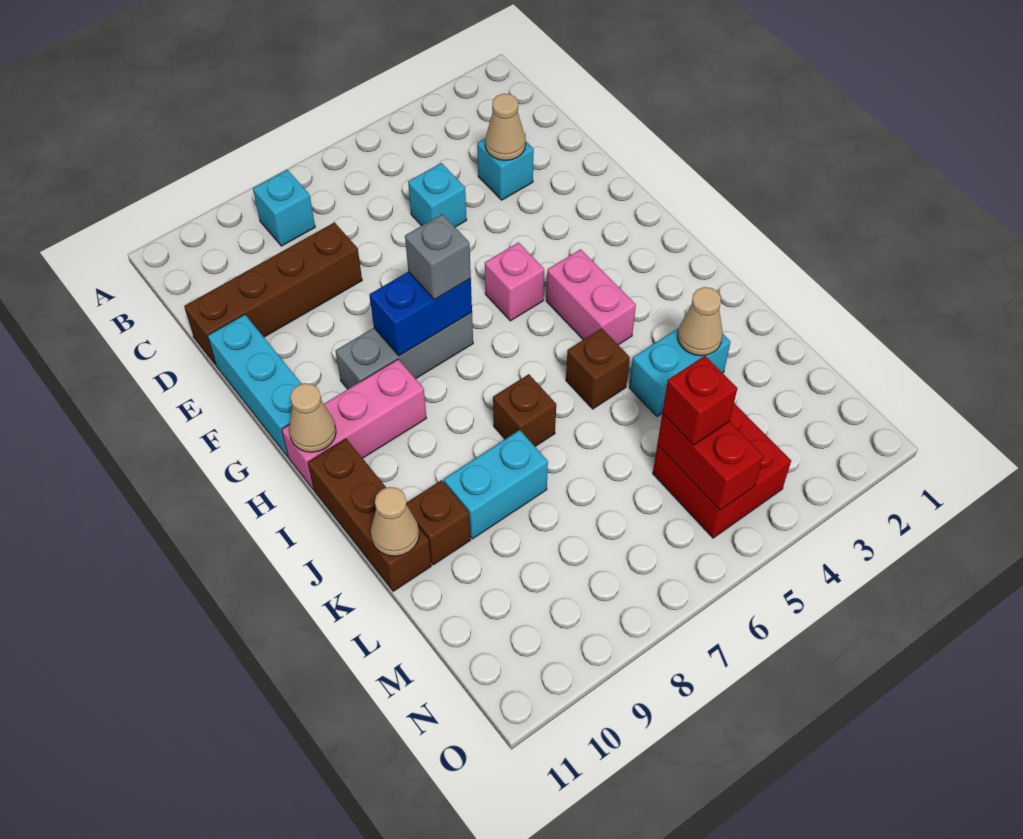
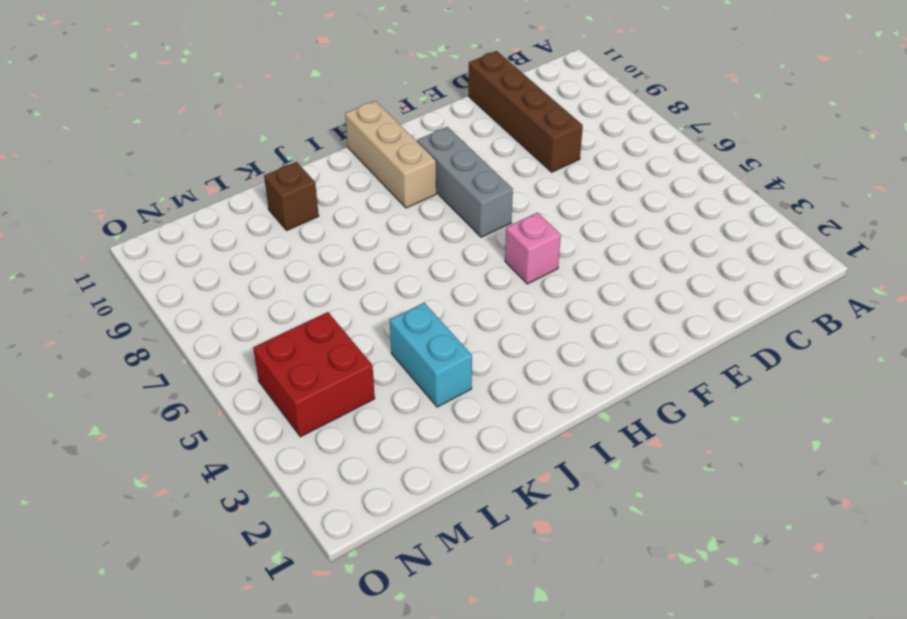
tan 1x3 brick [345,101,436,208] -> pink 1x3 brick [282,359,426,489]
none -> cyan 1x1 brick [253,170,315,246]
none -> cyan 1x1 brick [477,139,534,200]
none -> cyan 1x1 brick [408,163,467,227]

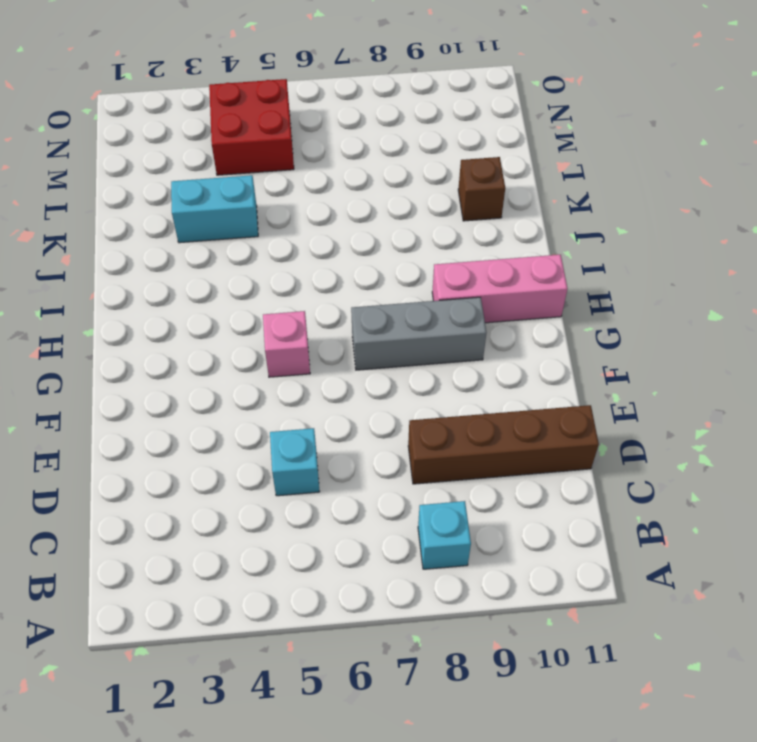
none -> cyan 1x1 brick [477,139,534,200]
none -> cyan 1x3 brick [208,315,301,457]
none -> pink 1x2 brick [546,249,636,345]

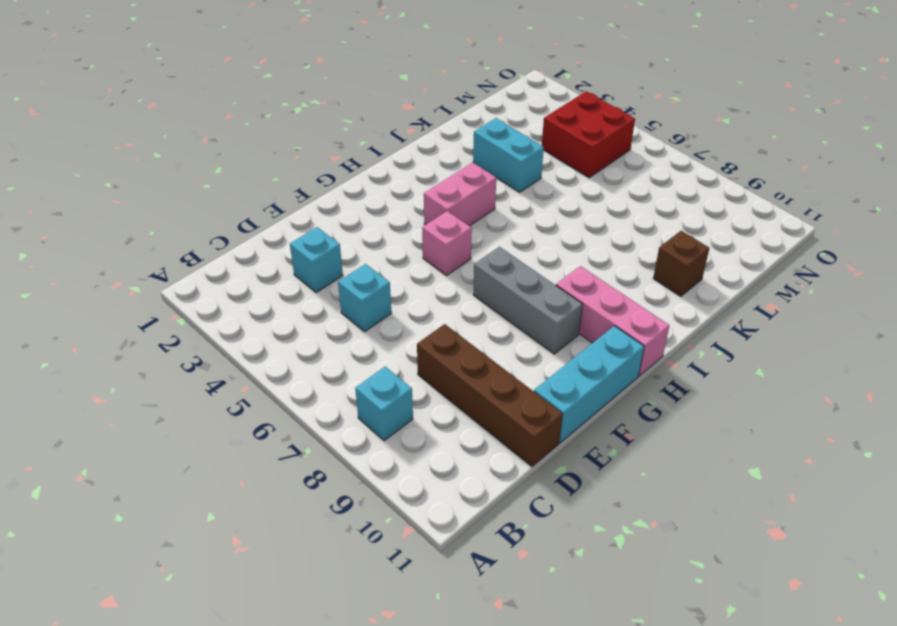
none -> brown 1x3 brick [308,439,431,592]
none -> brown 1x1 brick [566,328,630,409]
none -> brown 1x1 brick [493,374,556,446]

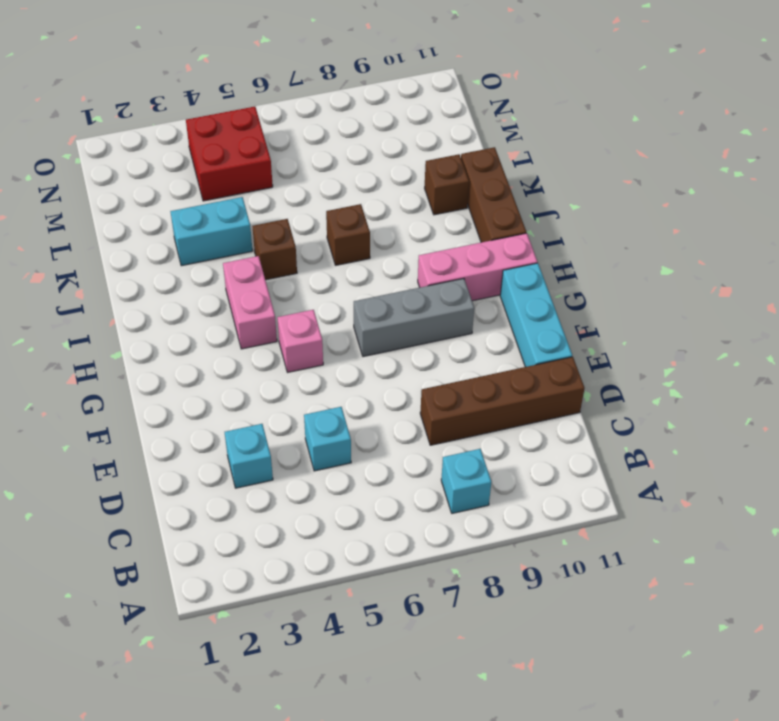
none -> cyan 1x2 brick [444,430,548,539]
none -> tan 1x1 cone [485,94,526,160]
none -> blue 1x2 brick [369,271,472,356]

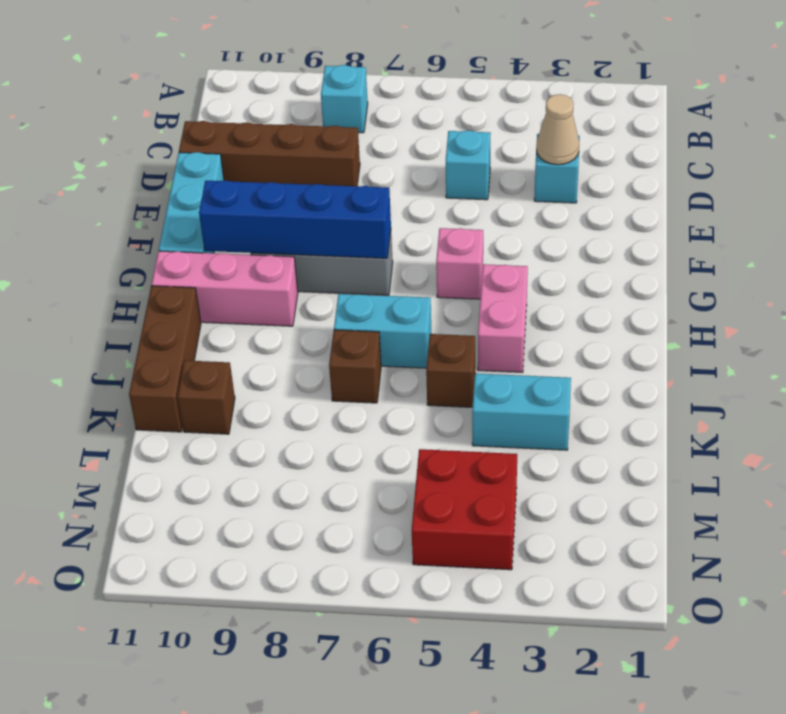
blue 1x4 brick [199,180,391,258] -> blue 1x2 brick [369,271,472,356]
cyan 1x2 brick [334,294,431,368] -> cyan 1x2 brick moved to [444,430,548,539]
none -> tan 1x1 cone [289,383,336,452]
none -> tan 1x1 cone [678,287,723,356]
none -> tan 1x1 cone [371,487,419,556]

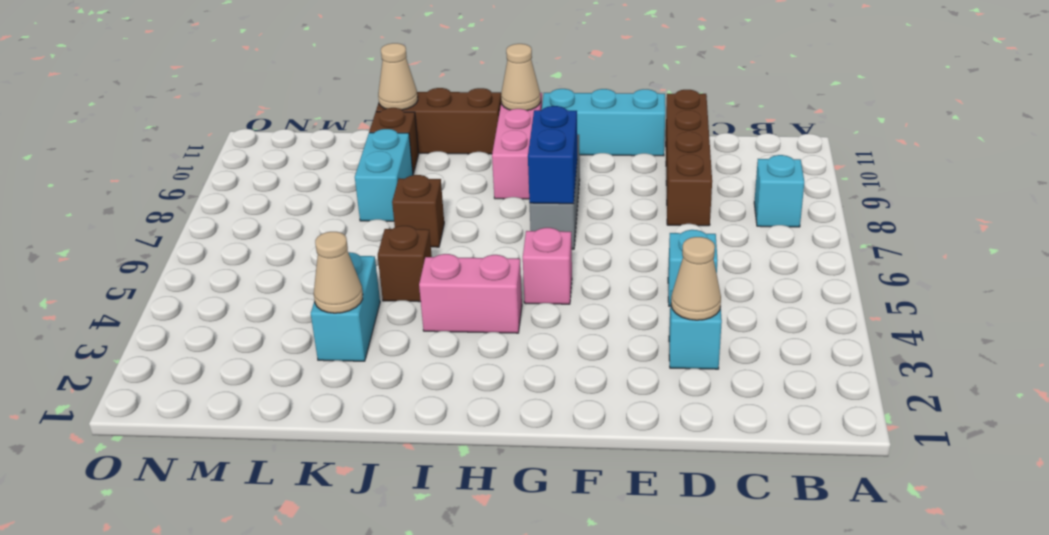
none -> red 2x2 brick [653,403,791,538]
none -> red 1x2 brick [657,414,764,510]
none -> grey 1x1 brick [405,214,471,299]

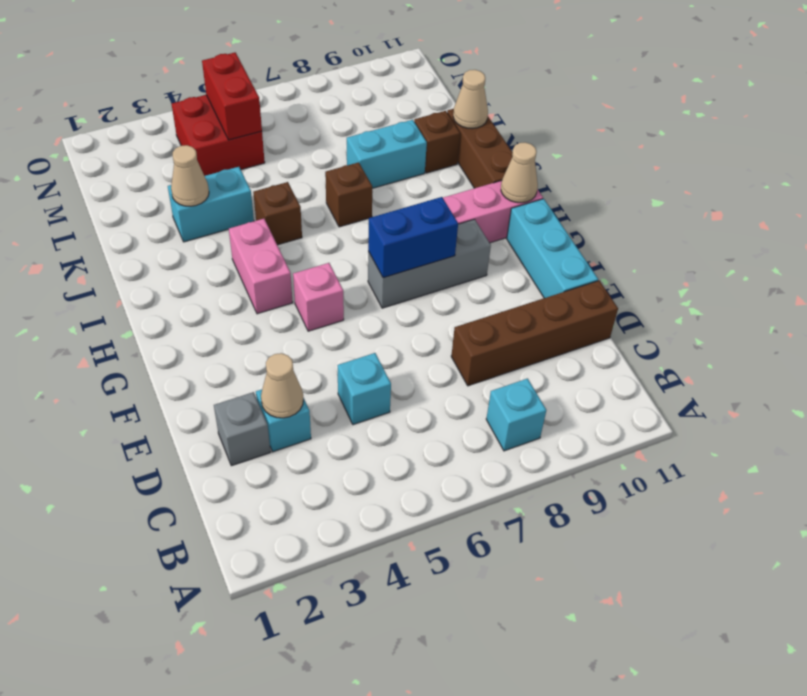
grey 1x1 brick [214,392,270,466] -> grey 1x1 brick moved to [405,214,471,299]
none -> red 1x1 brick [662,356,737,445]

